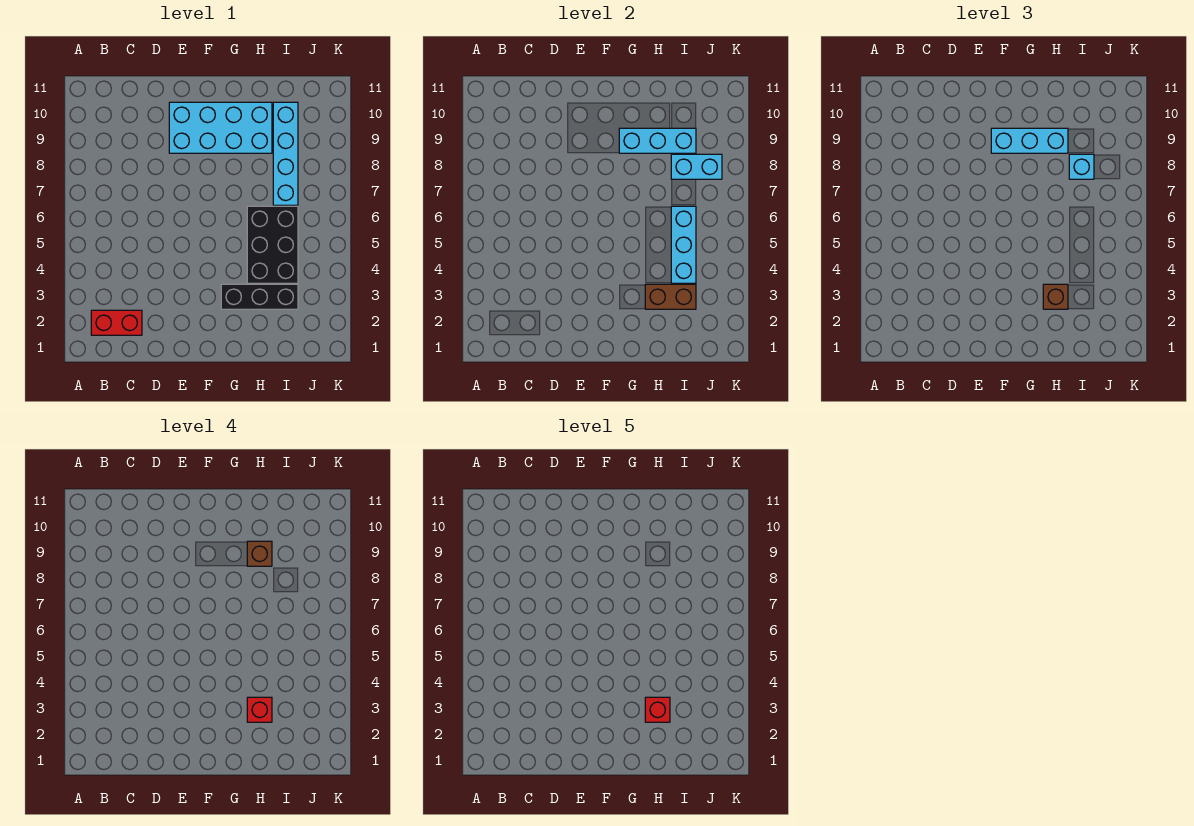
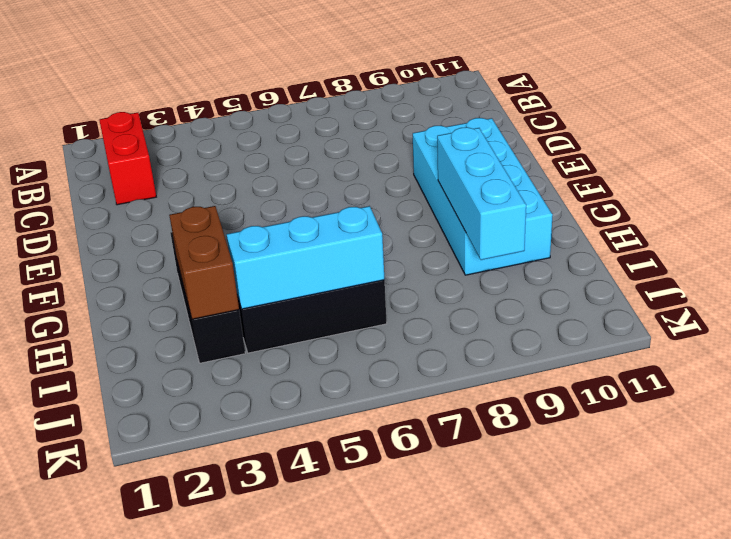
none -> cyan 1x4 brick [273,102,298,205]
none -> cyan 1x2 brick [671,154,722,179]
none -> cyan 1x3 brick [991,128,1068,153]

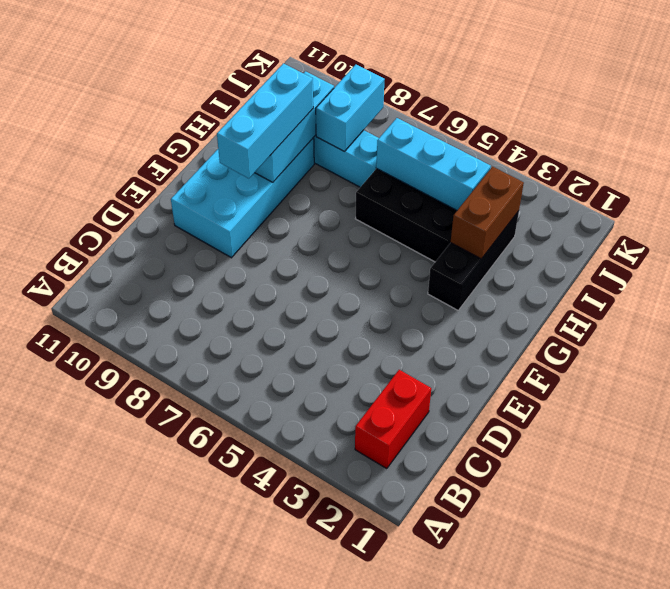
none -> brown 1x1 brick [1043,284,1068,309]
none -> cyan 1x1 brick [1069,154,1094,179]
none -> red 1x1 brick [247,697,272,722]

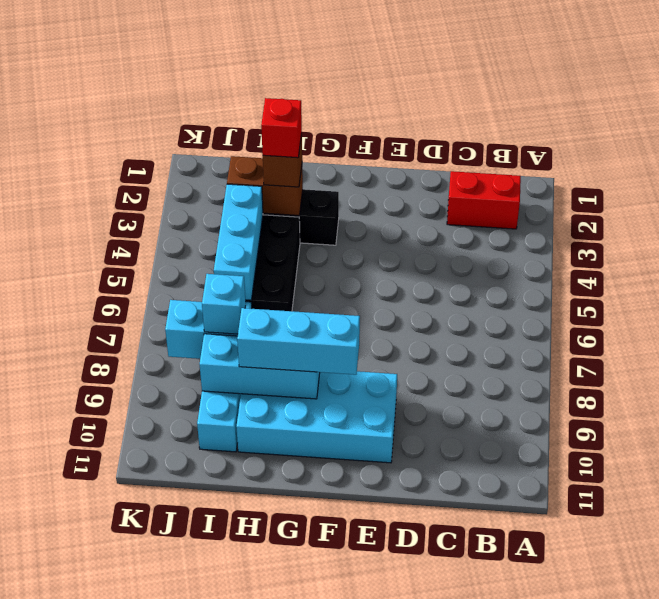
none -> brown 1x1 brick [247,541,272,566]
none -> red 1x1 brick [645,697,670,722]

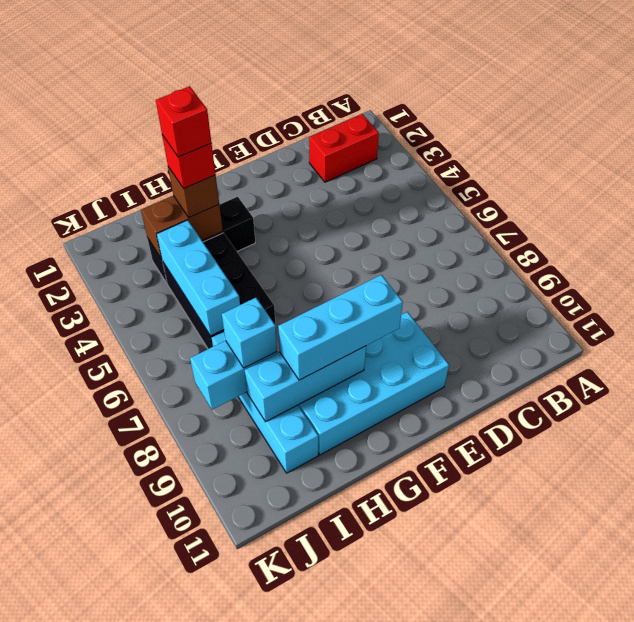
none -> brown 1x1 brick [247,541,272,566]

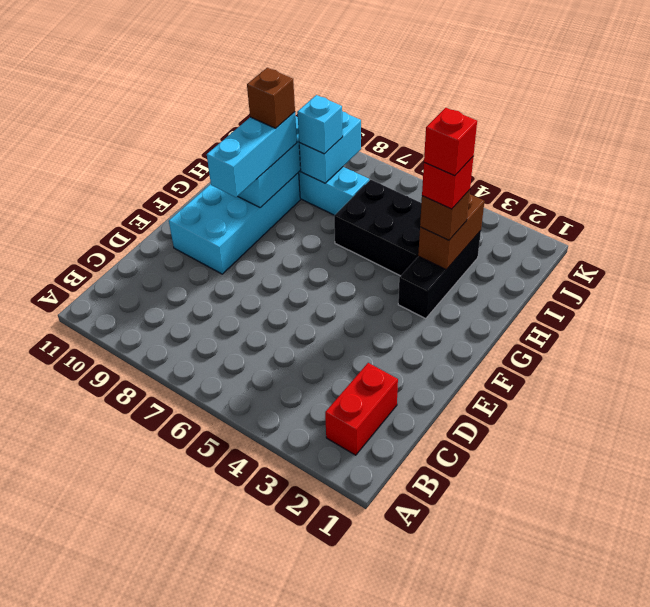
none -> cyan 1x3 brick [671,206,696,283]

